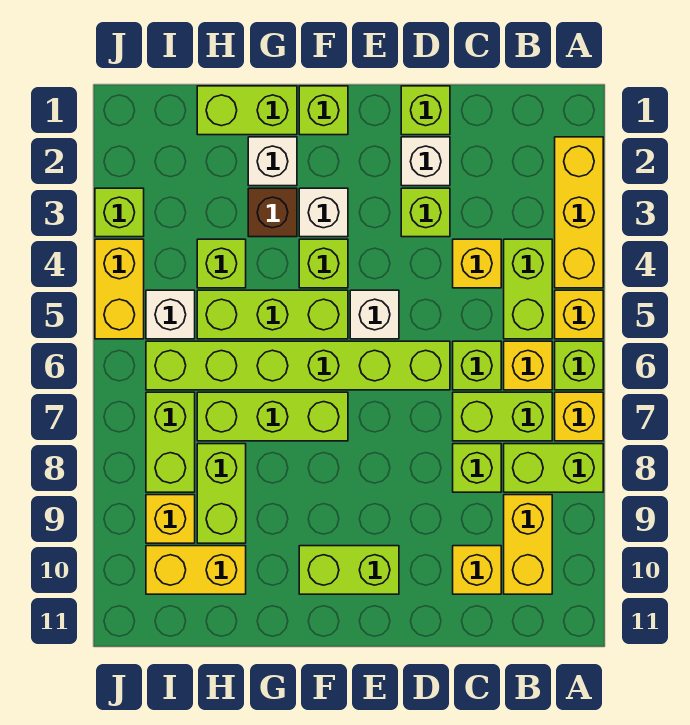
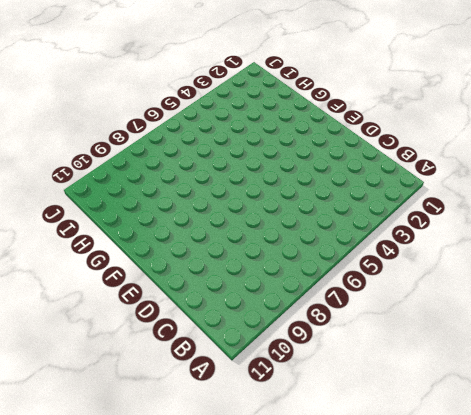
none -> yellow 1x3 brick [555,137,603,288]
none -> yellow 1x1 brick [555,290,603,339]
none -> lime 1x1 brick [555,341,603,390]
none -> yellow 1x1 brick [555,392,603,441]

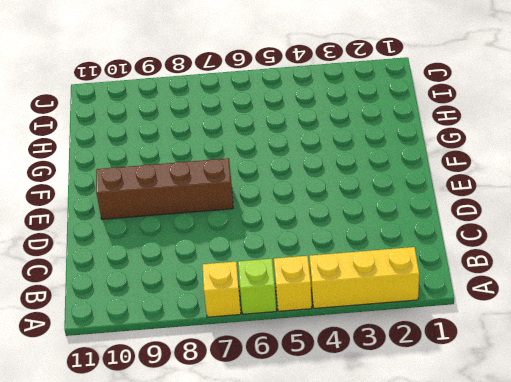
brown 1x4 brick [96,158,233,219] -> lime 1x2 brick [299,546,399,594]
none -> lime 1x2 brick [504,444,603,492]
none -> lime 1x2 brick [504,239,552,339]
none -> yellow 1x1 brick [504,341,552,390]
none -> lime 1x2 brick [453,392,552,441]

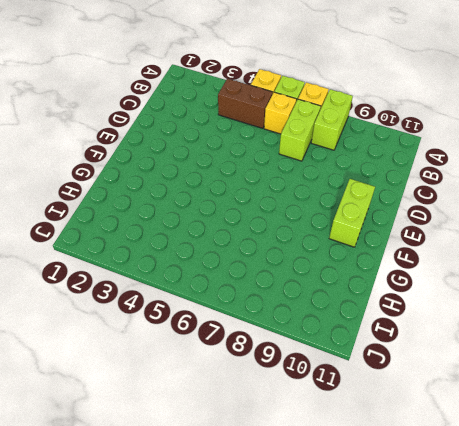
brown 1x2 brick [218,79,273,128] -> lime 1x2 brick [504,239,552,339]
none -> yellow 1x3 brick [555,137,603,288]
none -> yellow 1x2 brick [504,495,552,594]
none -> yellow 1x1 brick [453,239,501,288]
none -> lime 1x1 brick [453,341,501,390]

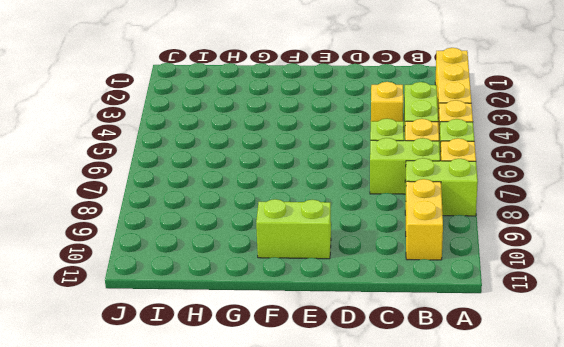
none -> lime 1x1 brick [453,444,501,492]
none -> yellow 1x1 brick [453,546,501,594]
none -> lime 1x1 brick [401,86,450,135]
none -> white 1x1 brick [401,137,450,186]

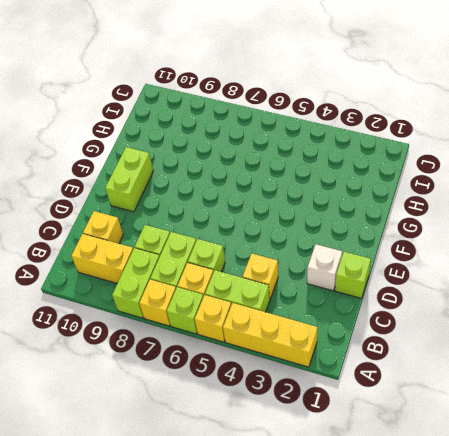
none -> lime 1x1 brick [401,188,450,237]
none -> lime 1x6 brick [146,341,450,390]
none -> white 1x1 brick [350,290,399,339]
none -> lime 1x1 brick [299,86,348,135]

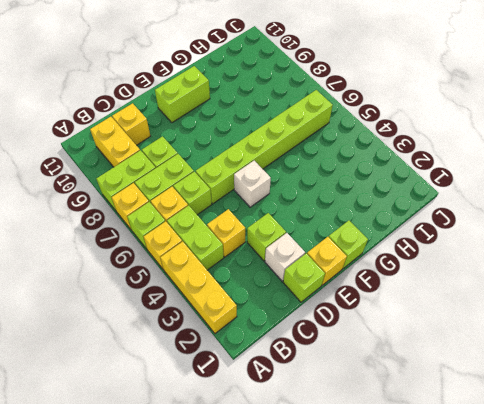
yellow 1x1 brick [307,237,347,285] -> yellow 1x1 brick moved to [146,495,195,543]
none -> white 1x1 brick [299,188,348,237]
none -> lime 1x1 brick [299,239,348,288]
none -> lime 1x3 brick [197,290,348,339]
none -> lime 1x3 brick [197,392,348,441]

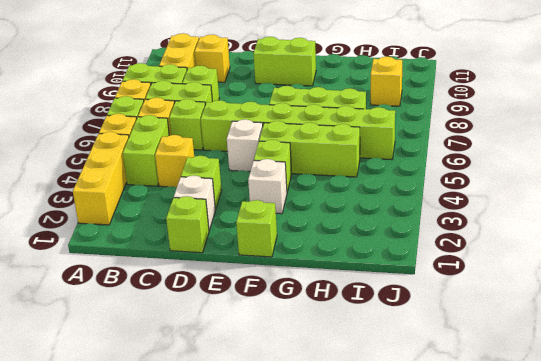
none -> lime 1x2 brick [197,86,297,135]
none -> white 1x1 brick [248,137,297,186]
none -> brown 1x1 brick [248,188,297,237]
none -> lime 1x1 brick [197,239,246,288]

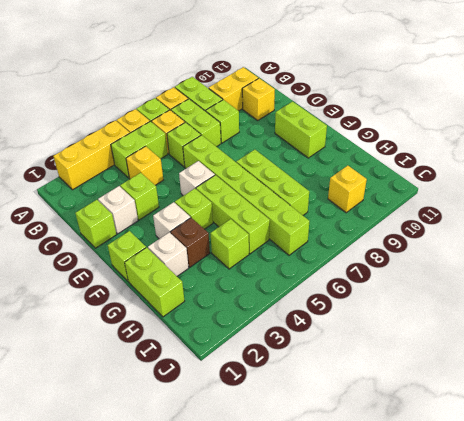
none -> lime 1x2 brick [197,444,246,543]
none -> yellow 1x2 brick [146,546,246,594]
none -> white 1x1 brick [146,290,195,339]
none -> lime 1x2 brick [146,392,195,492]

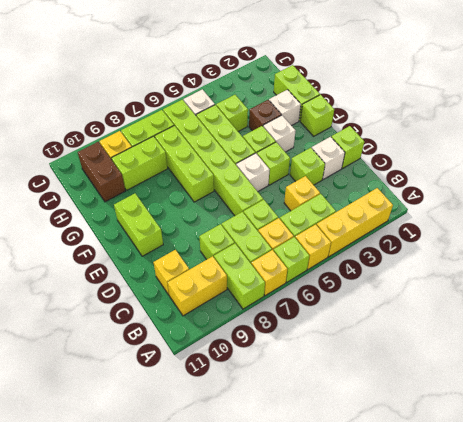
lime 1x1 brick [257,142,290,185] -> lime 1x1 brick moved to [95,188,144,237]
brown 1x2 brick [78,142,125,202] -> yellow 1x2 brick [146,546,246,594]
none -> yellow 1x2 brick [95,239,144,339]

